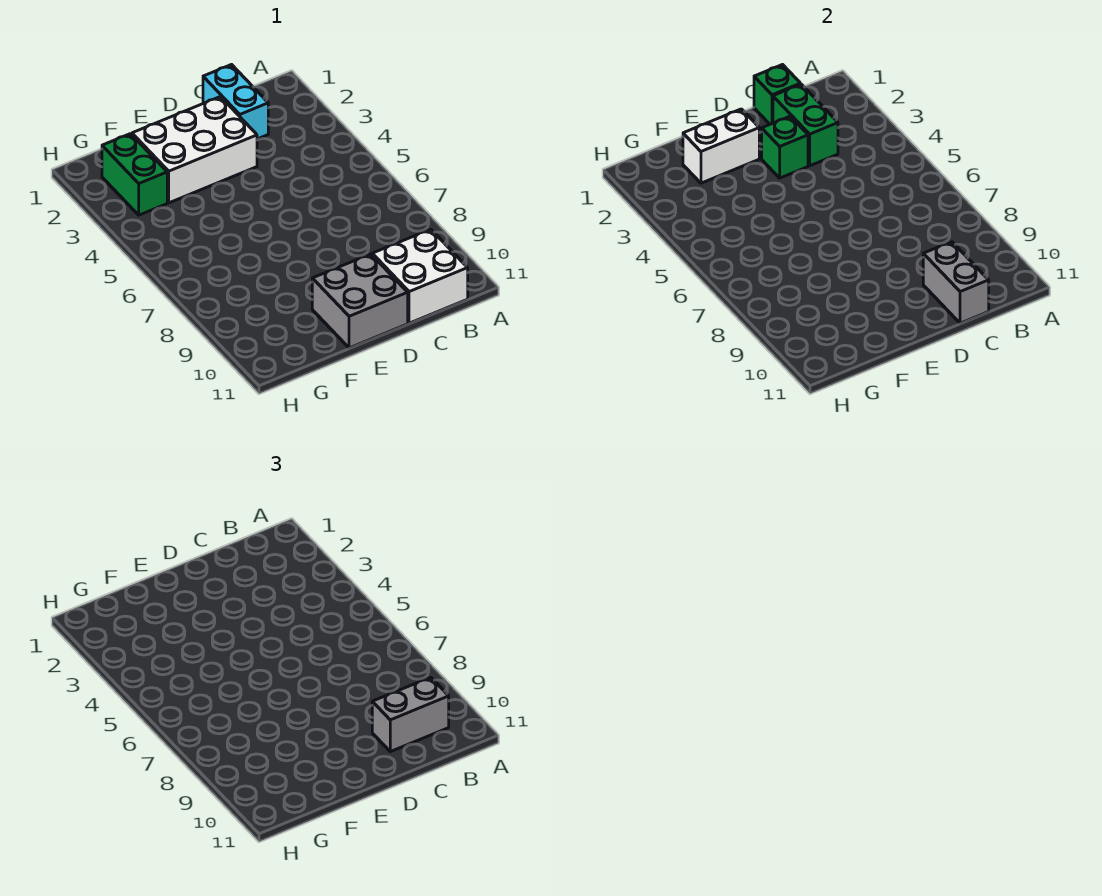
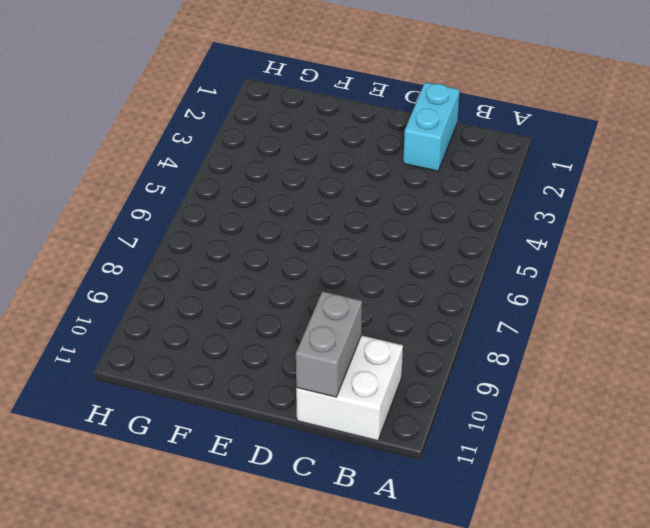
none -> white 2x3 brick [132,97,257,203]
none -> grey 2x2 brick [312,254,408,348]

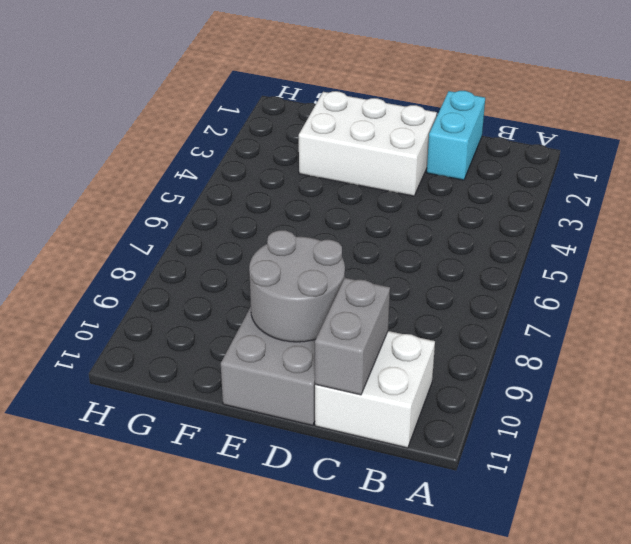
grey 2x2 round brick [249,230,345,342] -> none
none -> green 1x2 brick [102,134,167,215]
none -> green 1x1 brick [754,65,800,124]

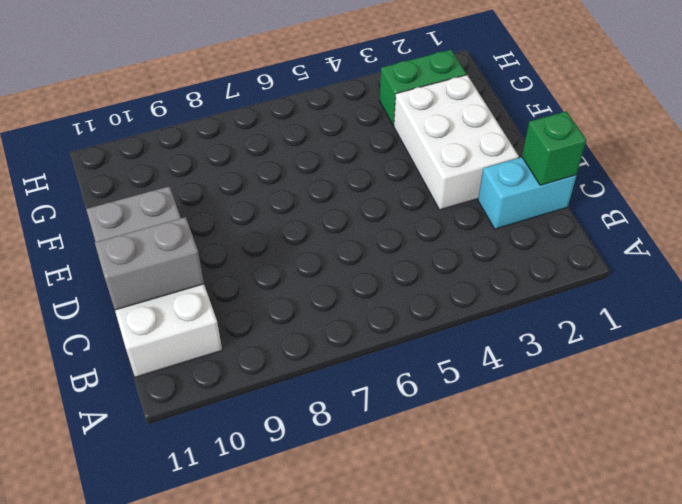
none -> green 1x2 brick [773,84,838,166]
none -> green 1x1 brick [762,116,808,178]

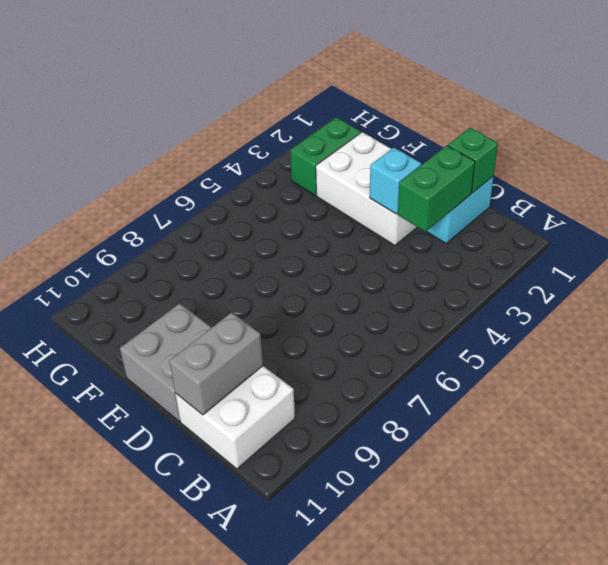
cyan 1x1 brick [370,148,421,214] -> green 1x1 brick [762,116,808,178]
none -> white 1x2 brick [683,109,759,183]
none -> grey 1x2 brick [372,677,449,752]

